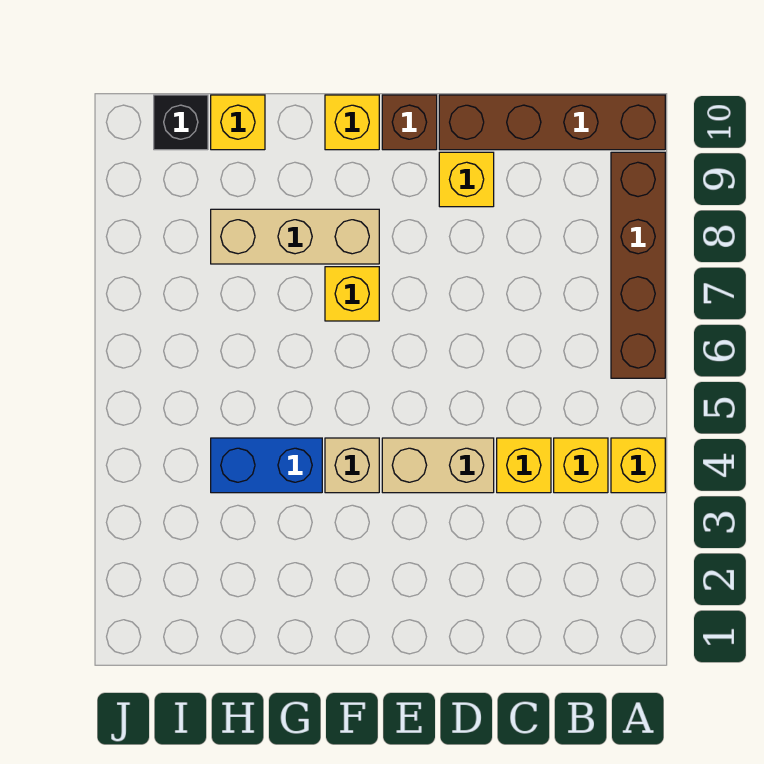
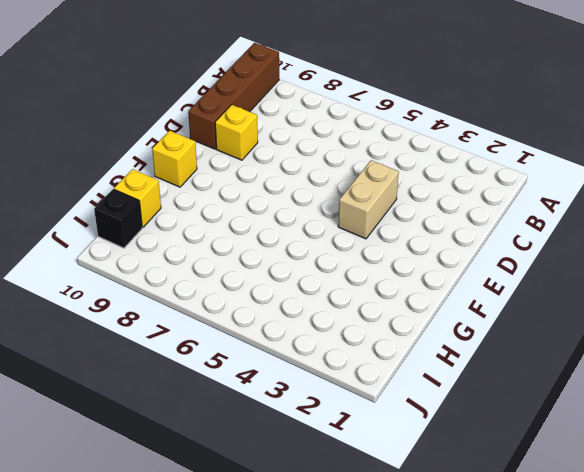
none -> yellow 1x1 brick [611,438,665,493]
none -> brown 1x4 brick [611,152,665,378]
none -> yellow 1x1 brick [554,438,608,493]

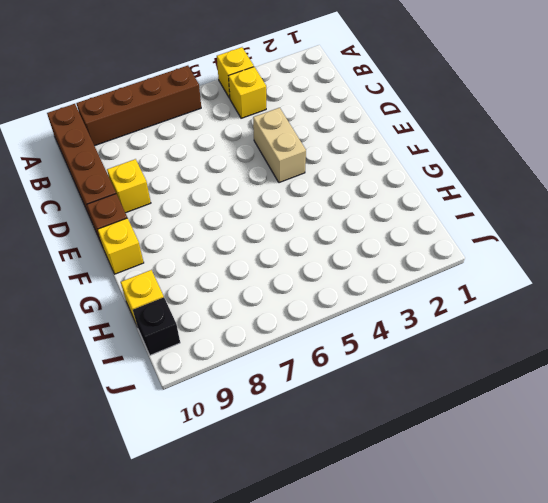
none -> yellow 1x1 brick [497,438,551,493]
none -> tan 1x1 brick [325,438,379,493]
none -> yellow 1x1 brick [325,267,379,321]

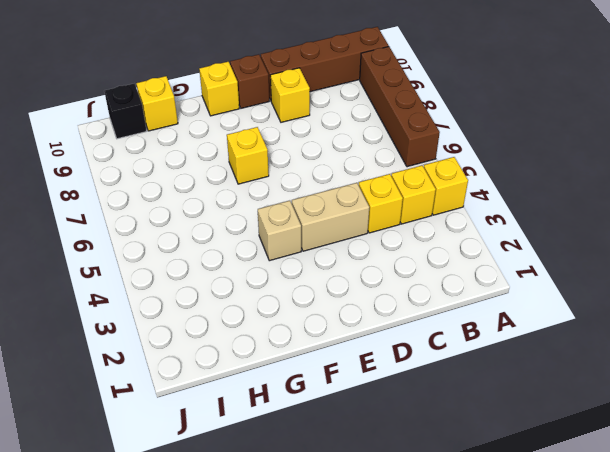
none -> tan 1x3 brick [211,209,379,264]
none -> blue 1x2 brick [211,438,322,493]

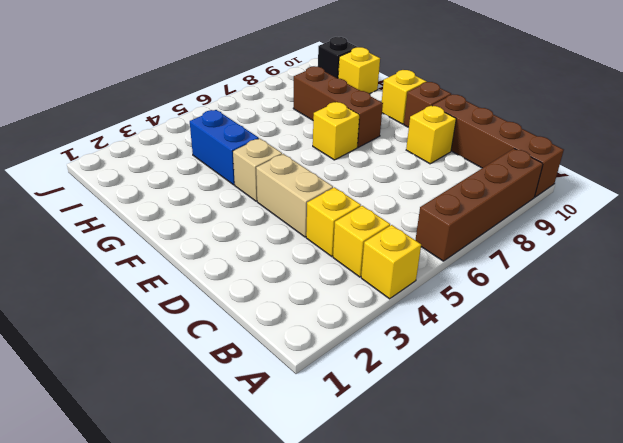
brown 1x3 brick [293,66,383,147] -> tan 1x3 brick [211,209,379,264]

